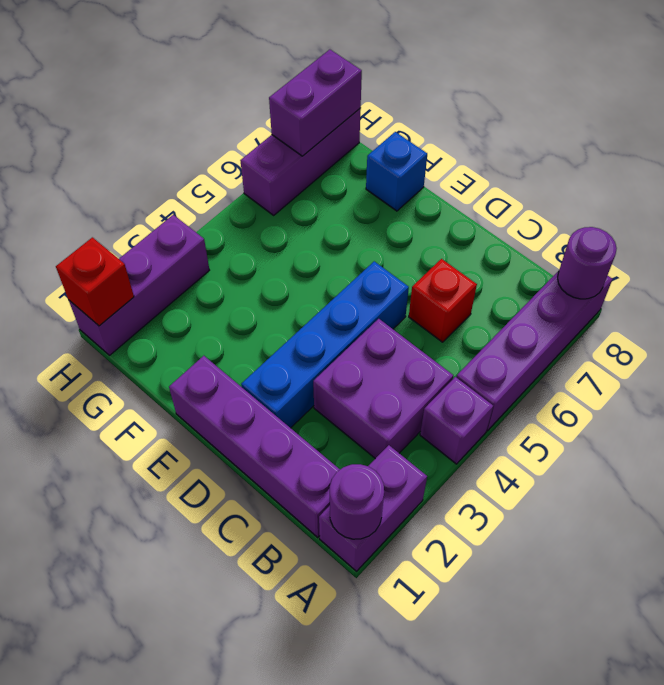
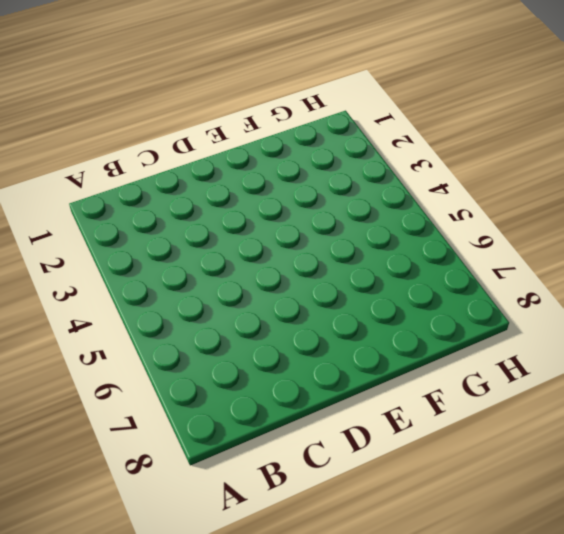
none -> purple 1x2 brick [319,445,427,571]
none -> purple 1x1 brick [420,377,493,464]
none -> purple 1x4 brick [456,271,612,431]

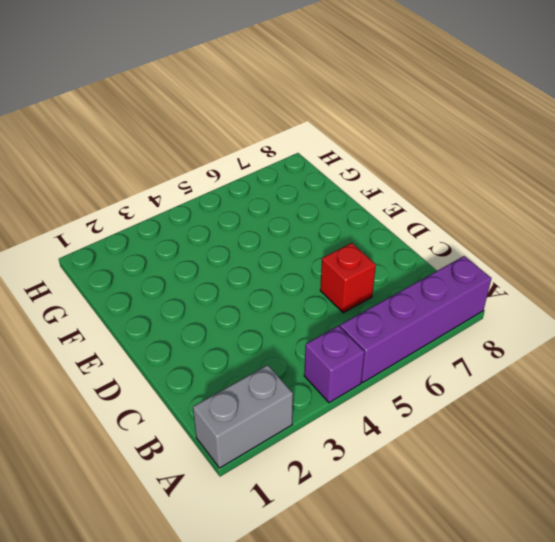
grey 1x2 brick [193,365,293,468] -> purple 1x2 brick [319,445,427,571]
none -> purple 1x4 brick [169,356,340,537]
none -> purple 2x2 brick [313,319,453,459]
none -> blue 1x4 brick [241,261,409,428]

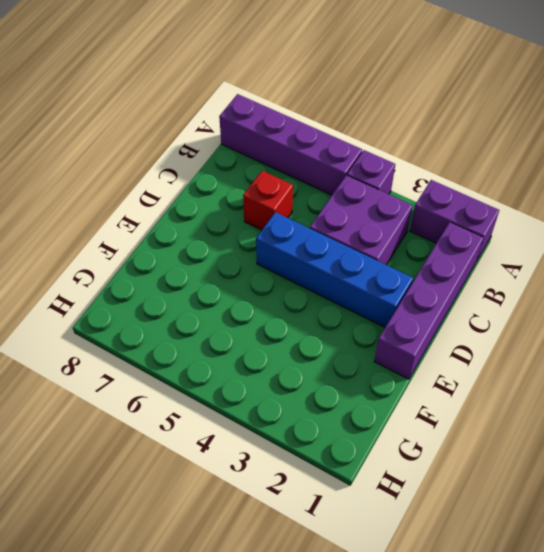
none -> blue 1x1 brick [366,132,427,211]
none -> purple 1x3 brick [69,215,209,355]
none -> purple 1x3 brick [240,108,361,215]

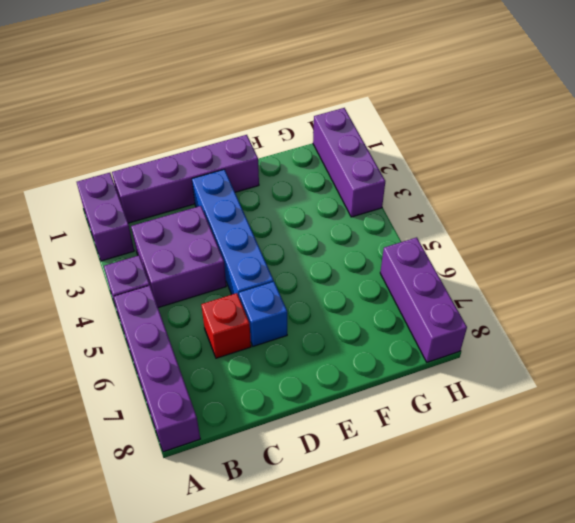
blue 1x1 brick [239,282,287,346] -> blue 1x1 brick moved to [366,132,427,211]
none -> purple 1x1 round brick [330,464,384,539]
none -> purple 1x1 round brick [558,227,617,299]
none -> red 1x1 brick [56,237,134,326]

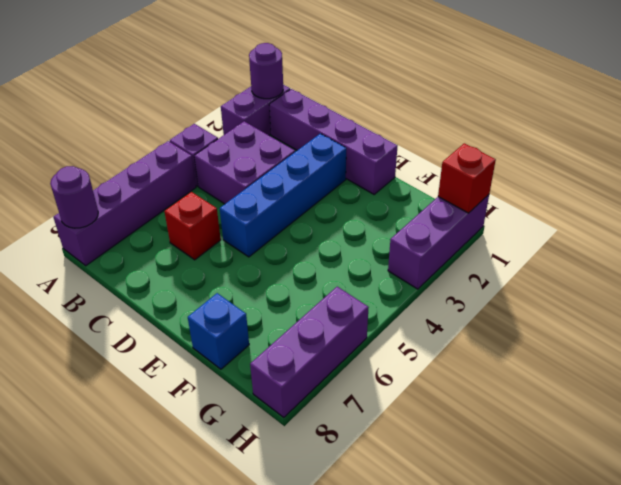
none -> purple 1x2 brick [269,50,362,156]

